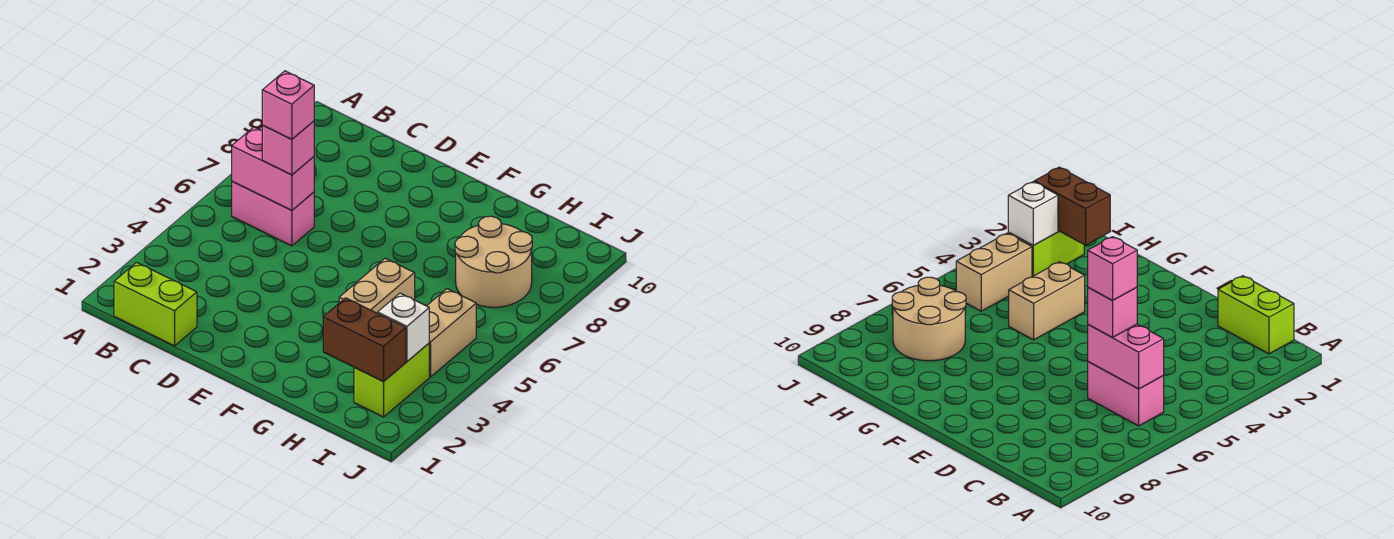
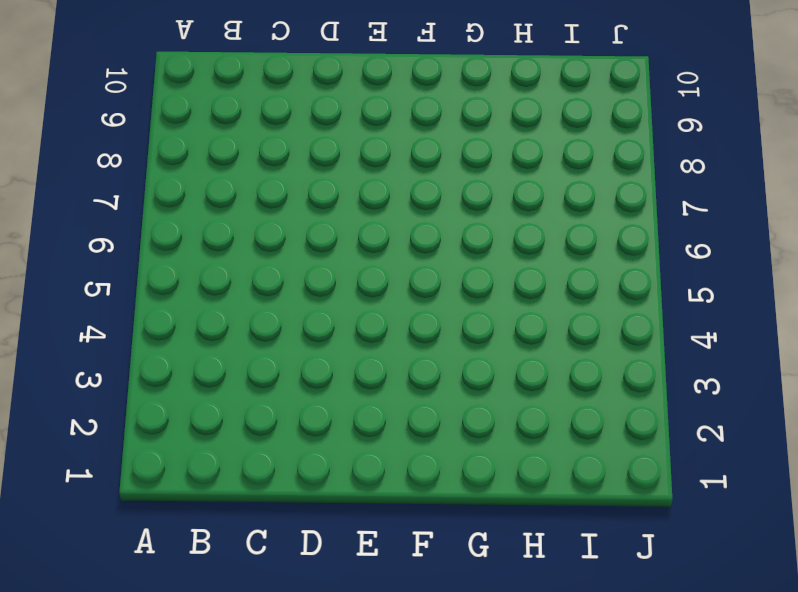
none -> lime 1x2 brick [114,262,197,346]
none -> pink 1x2 brick [232,182,314,246]

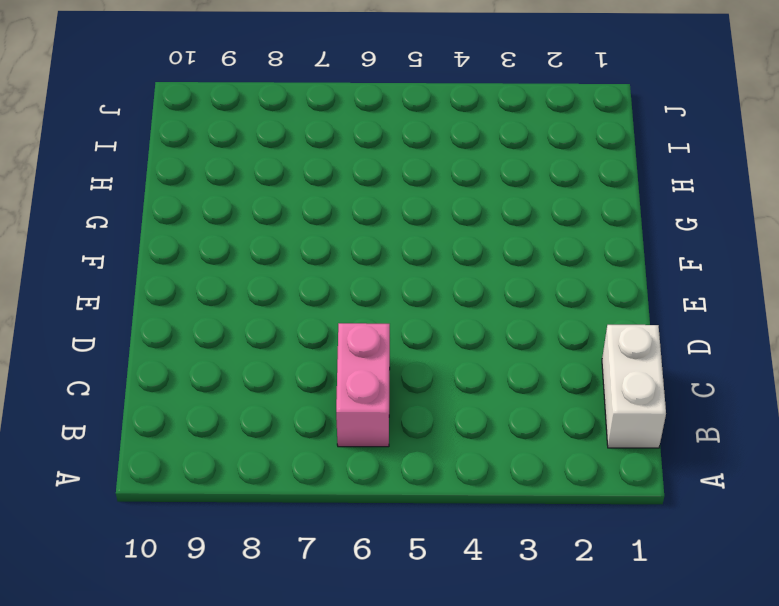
white 1x2 brick [602,325,666,448] -> lime 1x2 brick [114,262,197,346]
none -> tan 1x2 brick [339,258,415,313]
none -> tan 2x2 round brick [455,216,532,307]

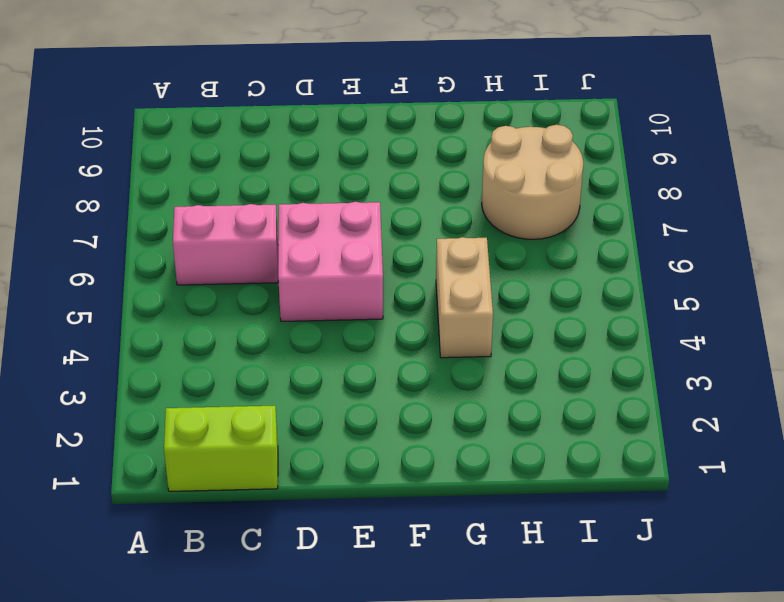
pink 2x2 brick [278,202,383,321] -> none
none -> lime 1x2 brick [354,343,429,417]
none -> tan 1x2 brick [427,289,476,377]

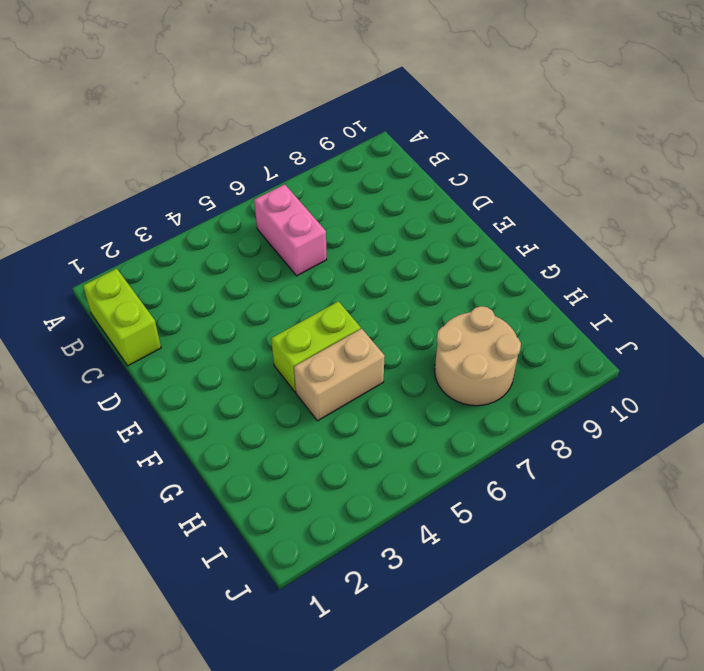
lime 1x2 brick [271,301,361,392] -> lime 1x2 brick moved to [354,343,429,417]
none -> tan 1x2 brick [427,289,476,377]
none -> pink 1x2 brick [232,127,314,211]

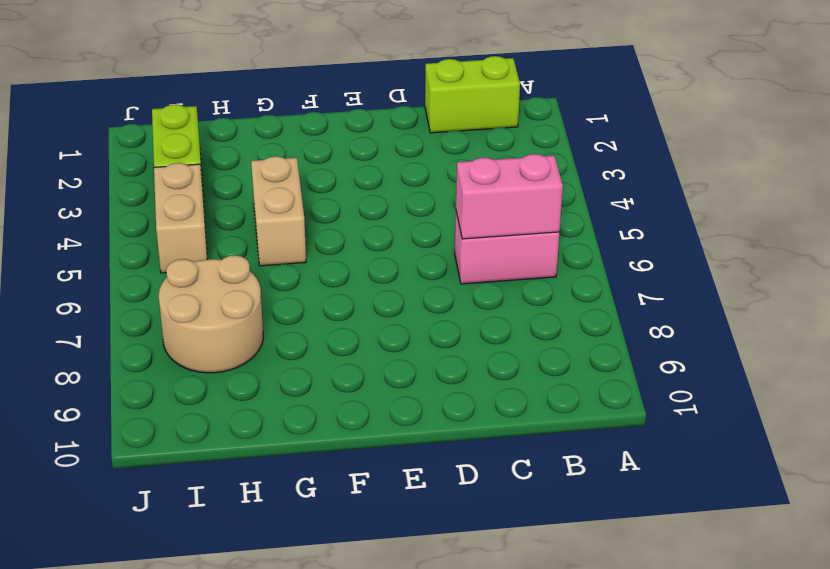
none -> brown 1x2 brick [323,298,406,382]
none -> white 1x1 brick [378,293,429,361]

